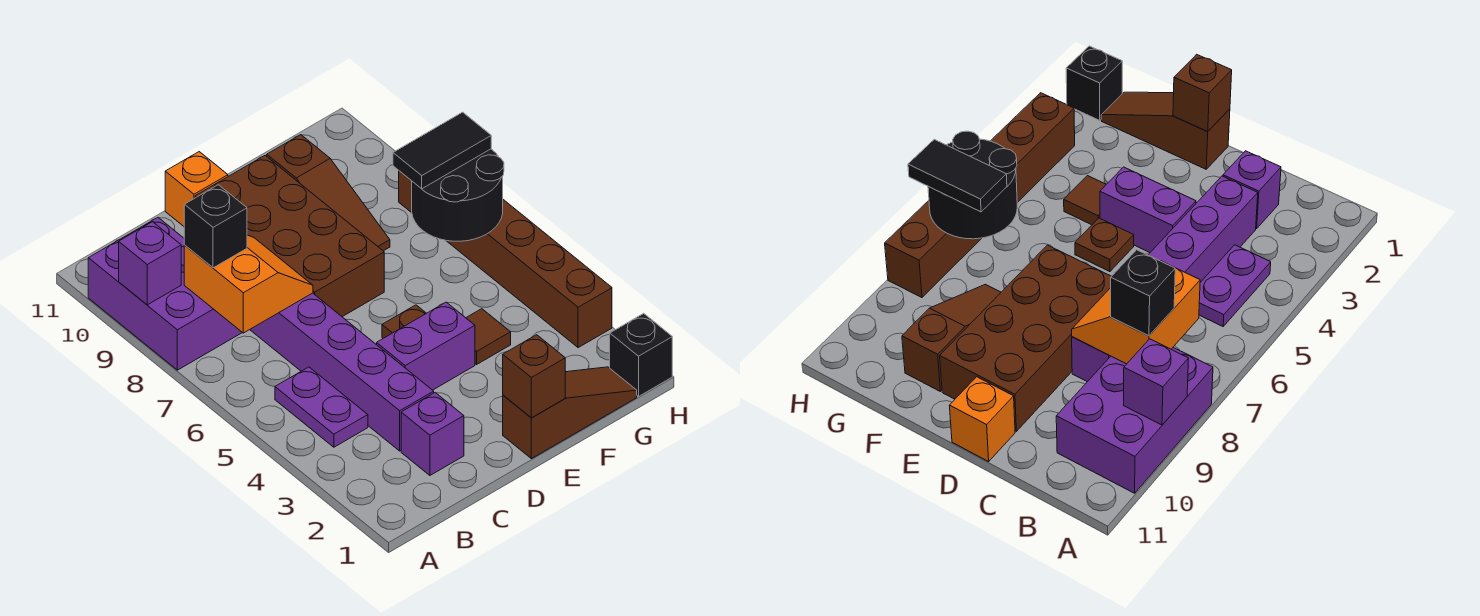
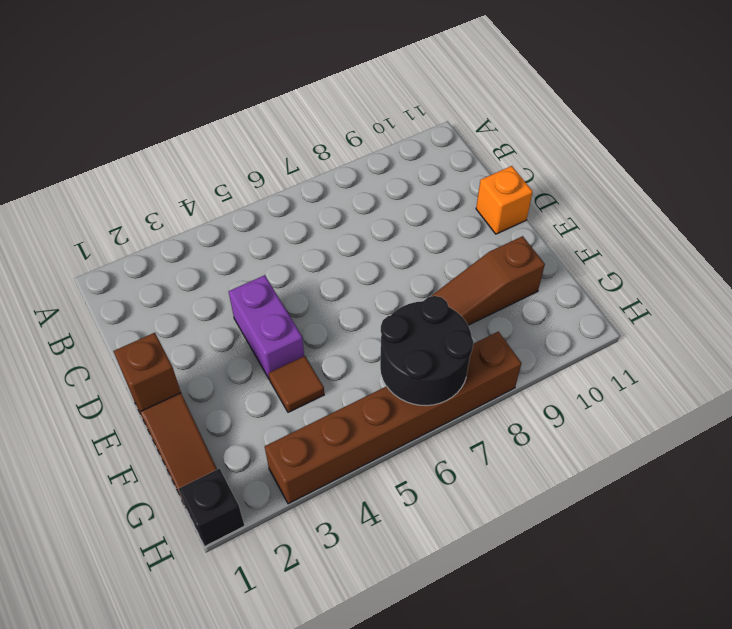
none -> purple 2x3 brick [88,218,242,370]
none -> purple 1x2 plate [275,367,368,447]
none -> purple 1x1 brick [401,393,464,475]

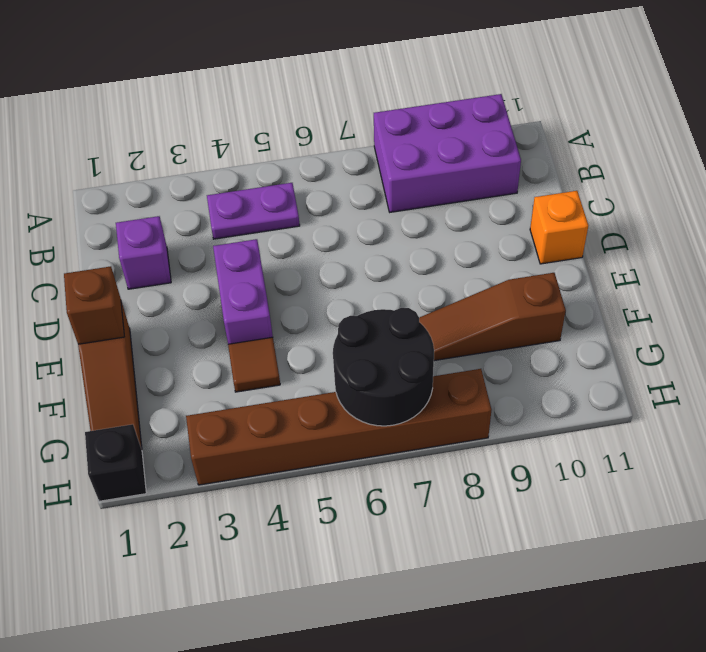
none -> purple 1x6 brick [250,293,434,451]
none -> brown 2x4 brick [195,156,384,317]
none -> brown 1x1 plate [382,305,426,338]

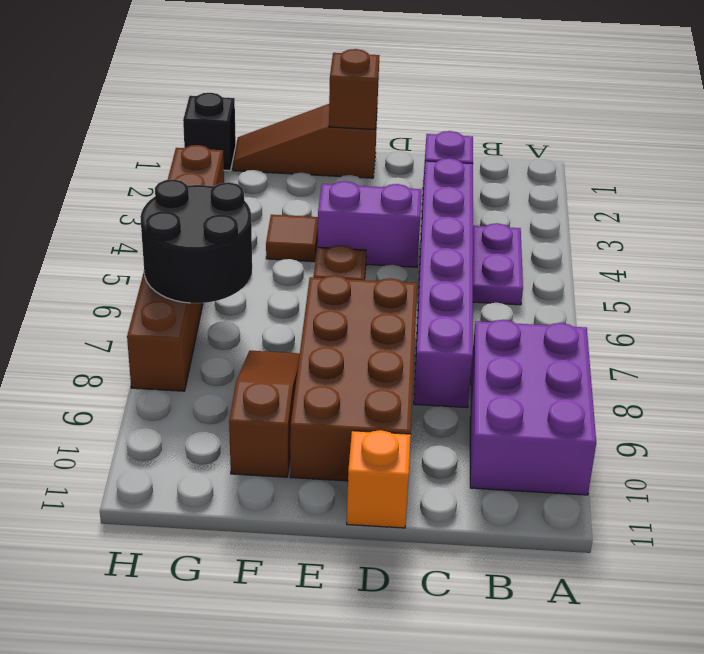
none -> purple 1x1 brick [119,222,181,305]
none -> orange 2x2 slope [184,235,313,333]
none -> black 1x1 brick [184,185,247,268]

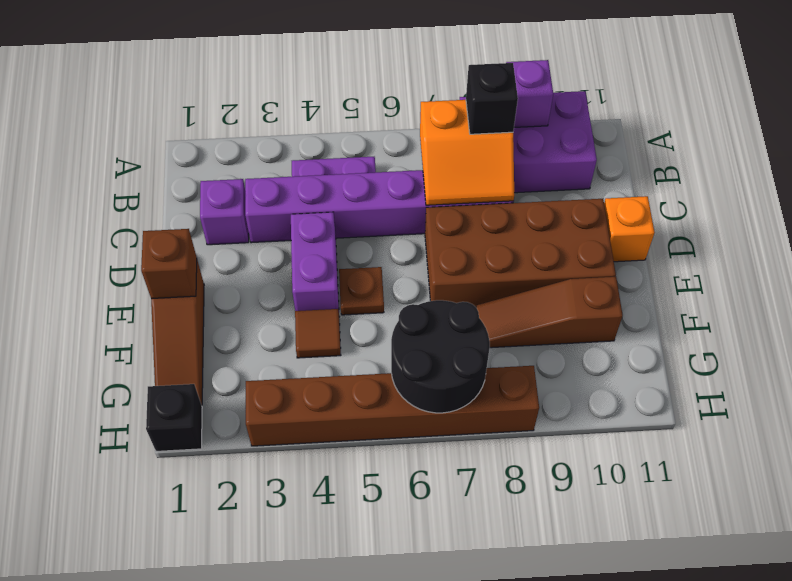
none -> black 1x2 tile [393,112,491,189]

